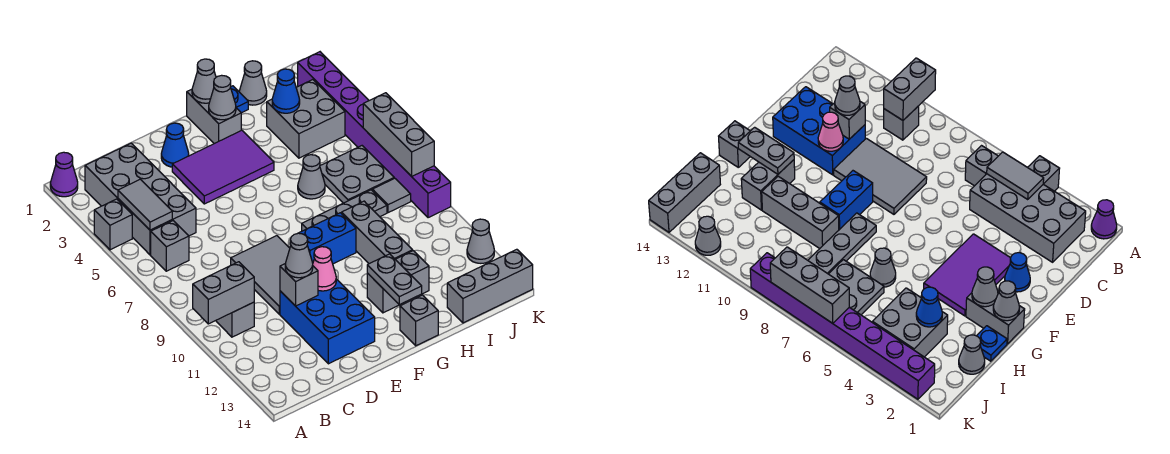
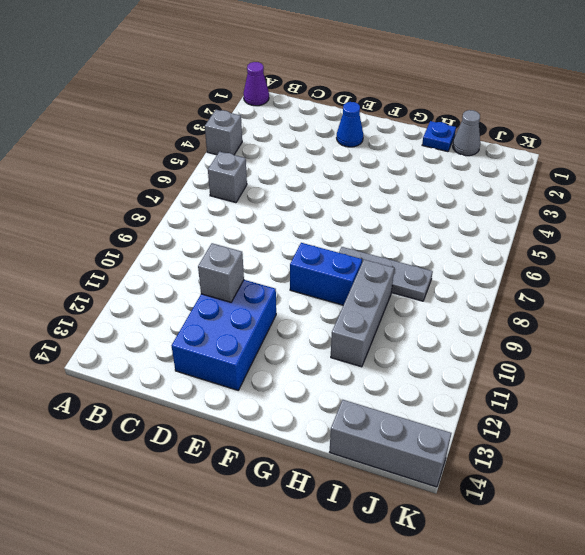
none -> grey 2x4 brick [85,143,196,255]
none -> grey 1x1 brick [216,302,254,337]
none -> grey 2x3 tile [231,236,290,314]
none -> purple 2x3 tile [172,130,274,204]

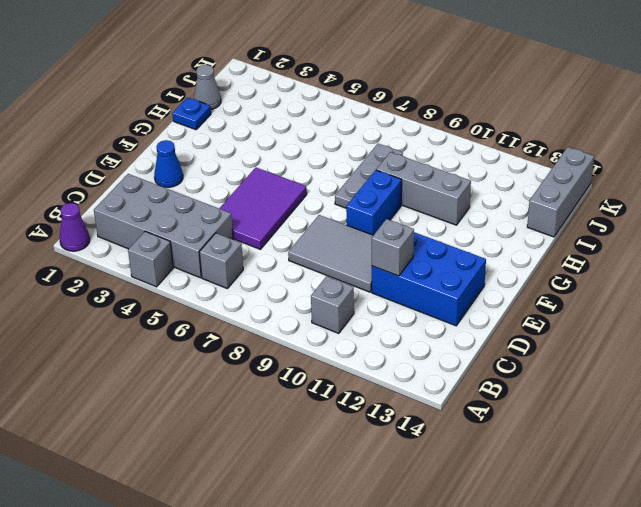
purple 2x3 tile [219,168,307,249] -> purple 2x3 tile moved to [172,130,274,204]
none -> grey 1x2 brick [187,89,241,144]
none -> grey 1x2 brick [367,251,429,313]
none -> grey 1x1 brick [400,295,438,346]
none -> grey 1x1 cone [298,155,325,199]

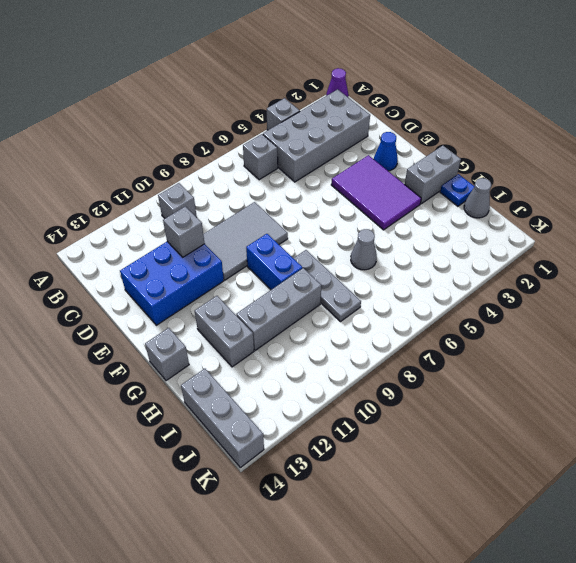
none -> grey 2x2 brick [267,80,345,158]
none -> grey 2x2 plate [320,146,394,203]
none -> grey 1x1 tile [372,178,411,213]
none -> purple 1x8 brick [298,52,451,218]

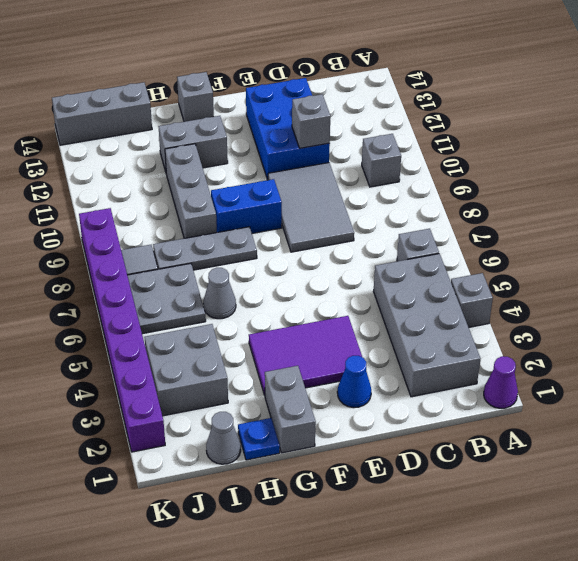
none -> grey 1x1 cone [467,219,494,263]
none -> grey 1x2 brick [193,262,254,324]
none -> grey 1x2 tile [118,179,172,230]
none -> pink 1x1 cone [313,247,336,291]

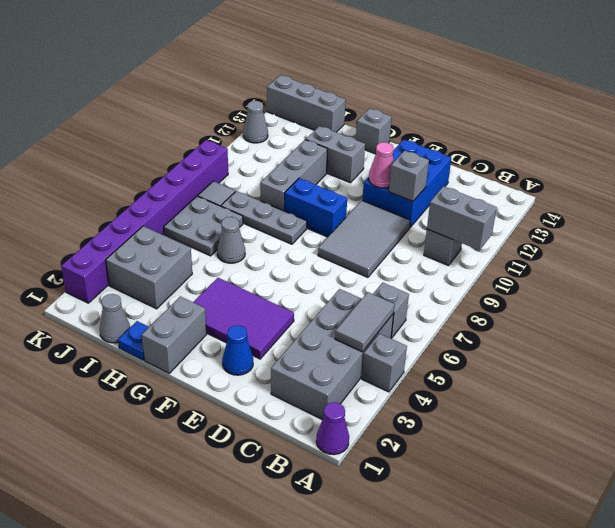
none -> grey 1x1 cone [192,59,216,103]
none -> grey 1x1 cone [209,75,236,120]
none -> grey 1x2 plate [367,254,422,305]
none -> blue 1x1 cone [272,69,300,113]

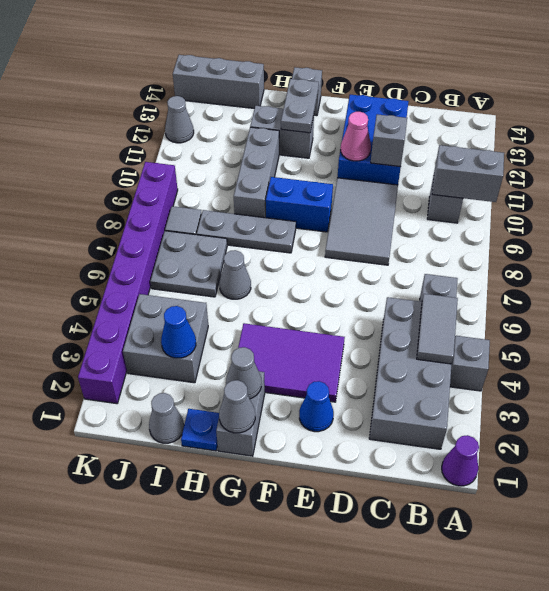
none -> grey 1x3 brick [363,93,434,176]
none -> grey 1x1 cone [285,233,313,278]

